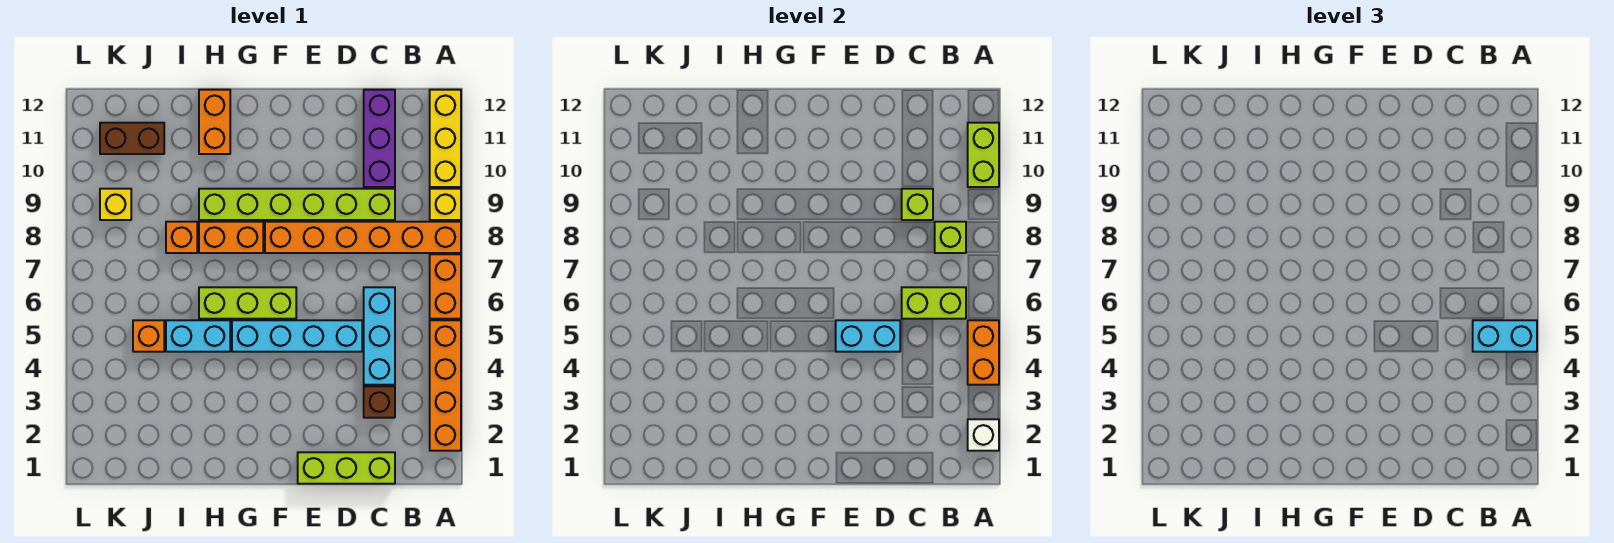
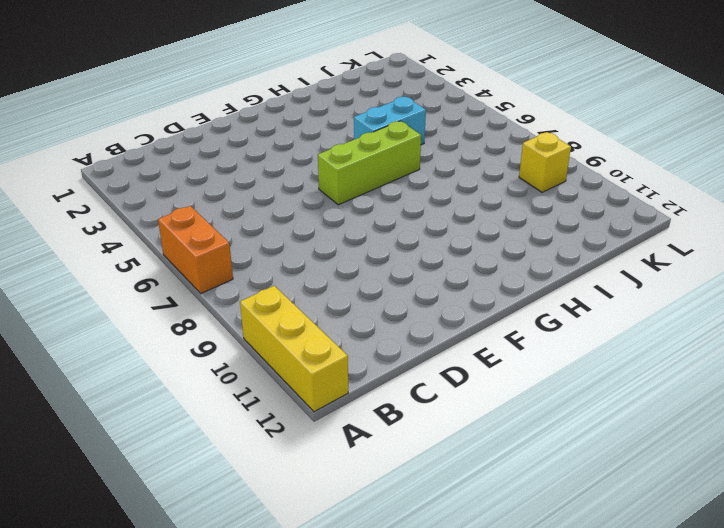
none -> orange 1x4 brick [430,320,461,451]
none -> orange 1x6 brick [265,222,461,253]
none -> yellow 1x1 brick [430,189,461,220]

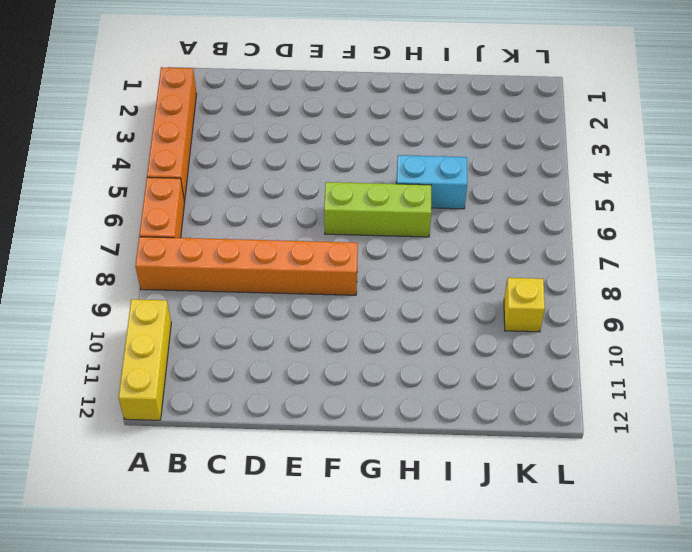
none -> yellow 1x1 brick [430,189,461,220]
none -> lime 1x3 brick [298,452,395,484]
none -> brown 1x1 brick [364,386,395,418]

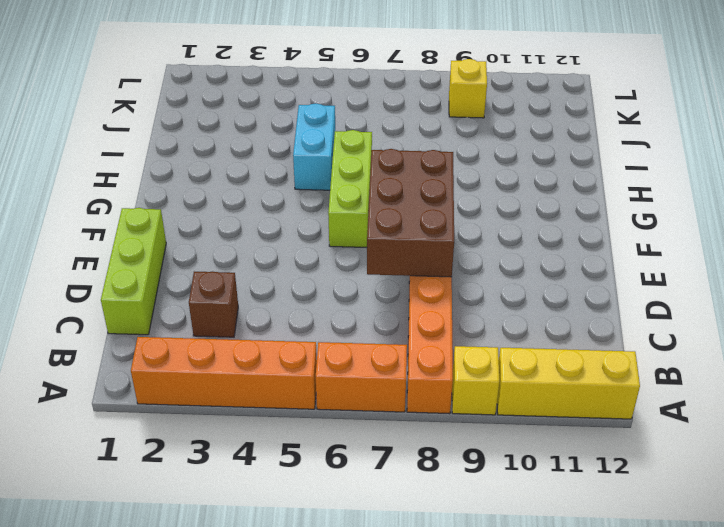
brown 2x3 brick [367,149,454,277] -> none
none -> cyan 1x3 brick [364,287,395,385]
none -> lime 1x6 brick [199,189,395,220]
none -> purple 1x3 brick [364,90,395,187]

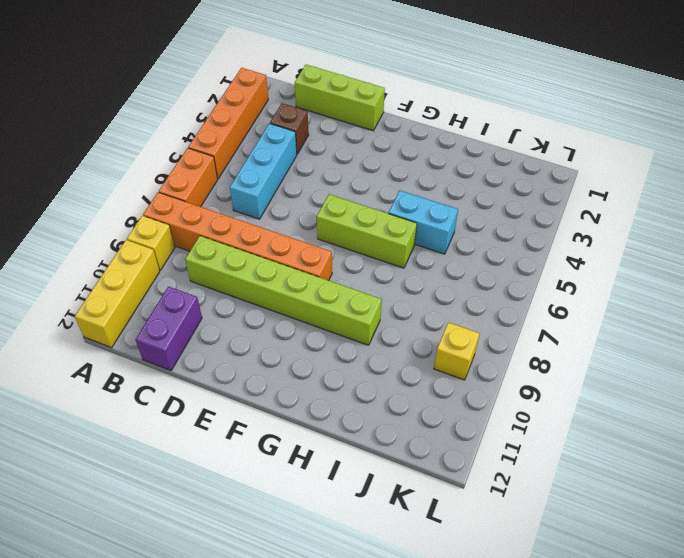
purple 1x2 brick [136,287,202,370] -> purple 1x3 brick [364,90,395,187]
none -> cyan 1x4 brick [232,320,362,352]
none -> orange 1x2 brick [199,222,263,253]
none -> orange 1x2 brick [199,90,230,154]

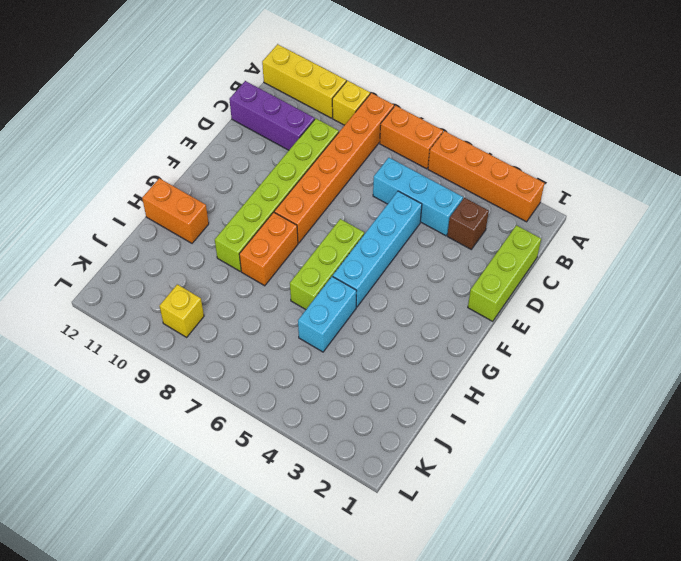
none -> orange 1x1 brick [166,222,197,253]
none -> orange 1x1 brick [133,320,164,352]
none -> brown 1x2 brick [100,123,164,154]

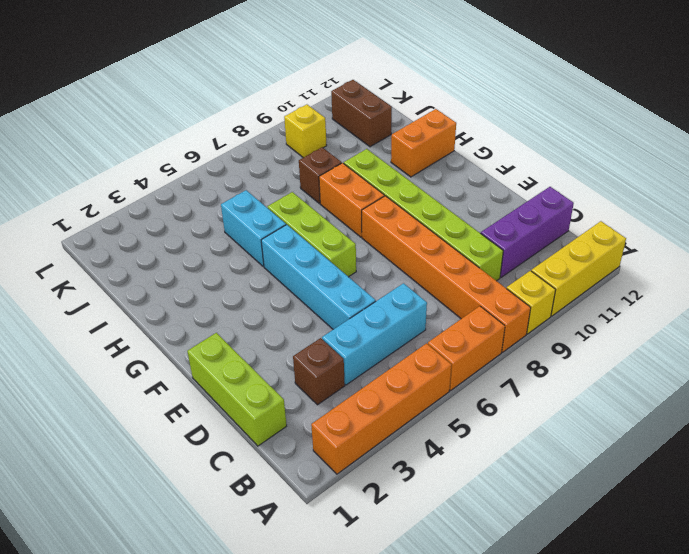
brown 1x1 brick [299,147,342,203] -> orange 1x1 brick [166,222,197,253]
none -> orange 1x1 brick [133,320,164,352]
none -> white 1x1 brick [968,419,999,451]
none -> orange 1x2 brick [968,320,999,385]

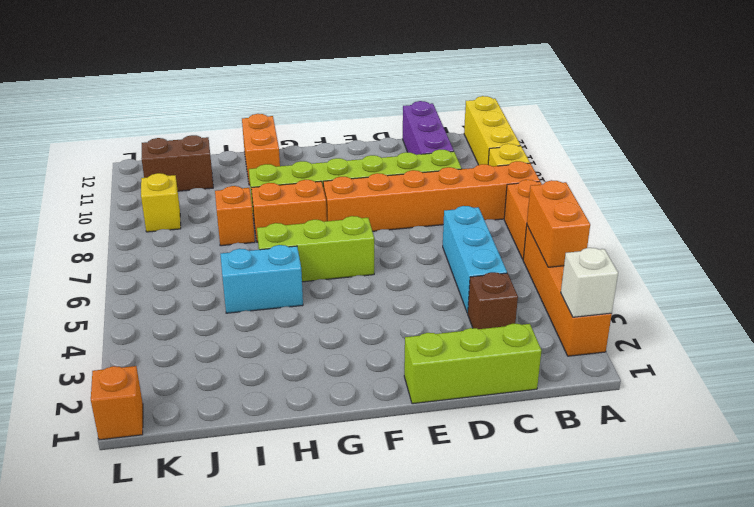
orange 1x1 brick [91,366,143,440] -> orange 1x1 brick moved to [133,320,164,352]
none -> cyan 1x4 brick [232,320,362,352]
none -> lime 1x2 brick [968,123,999,187]
none -> lime 1x2 brick [902,287,966,319]

